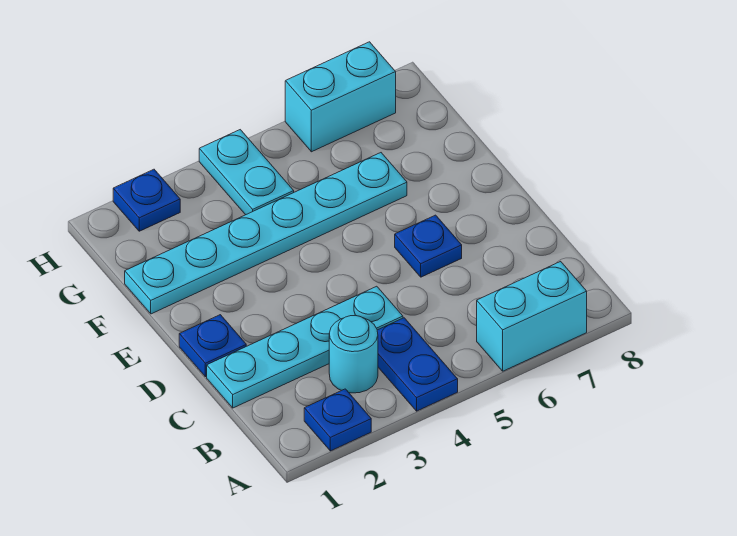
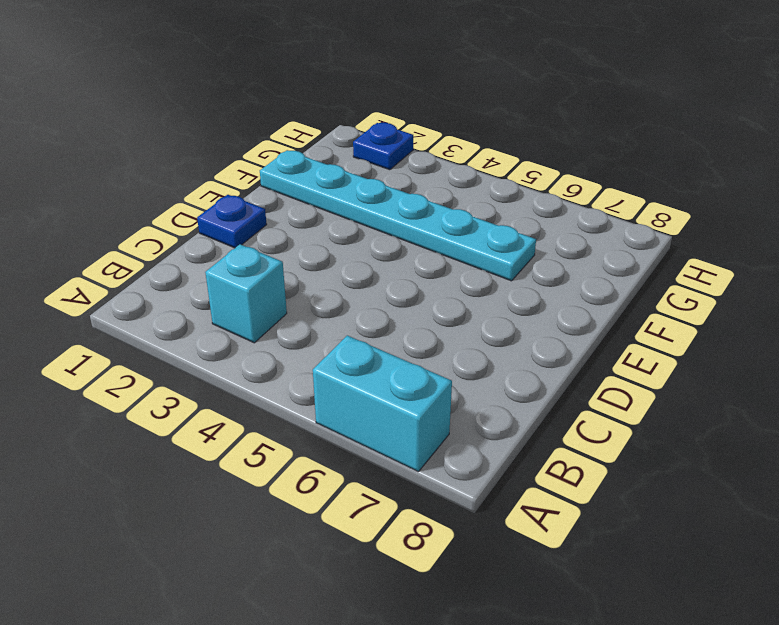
cyan 1x1 brick [205,244,287,343] -> cyan 1x1 round brick [329,316,378,393]
none -> blue 1x1 plate [304,389,371,451]
none -> blue 1x2 plate [377,318,458,411]

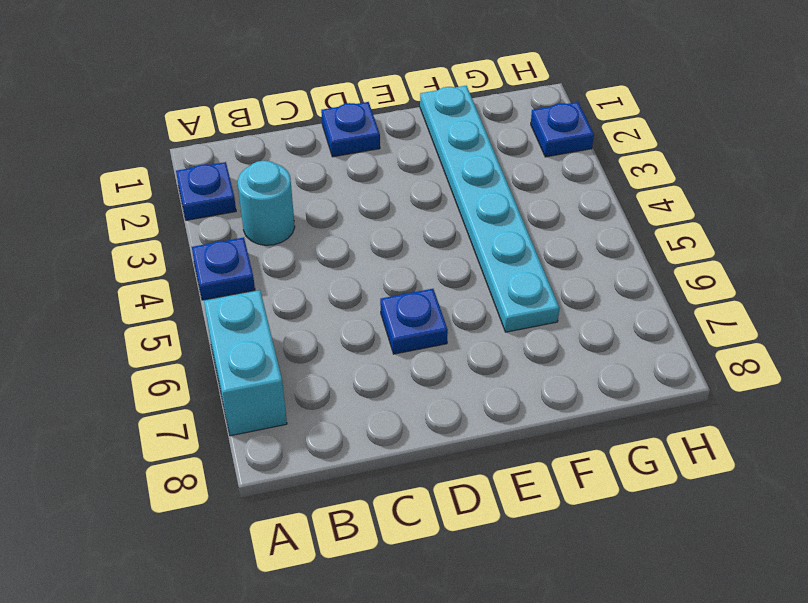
blue 1x1 plate [192,237,255,300] -> blue 1x2 plate [377,318,458,411]
none -> cyan 1x4 plate [207,286,403,408]
none -> cyan 1x2 plate [199,130,294,215]

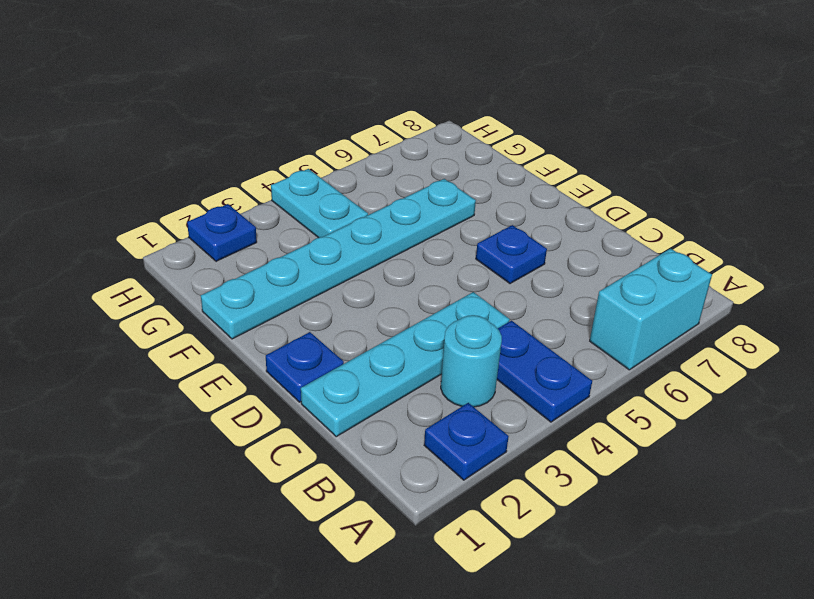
none -> cyan 1x2 brick [285,42,396,152]

